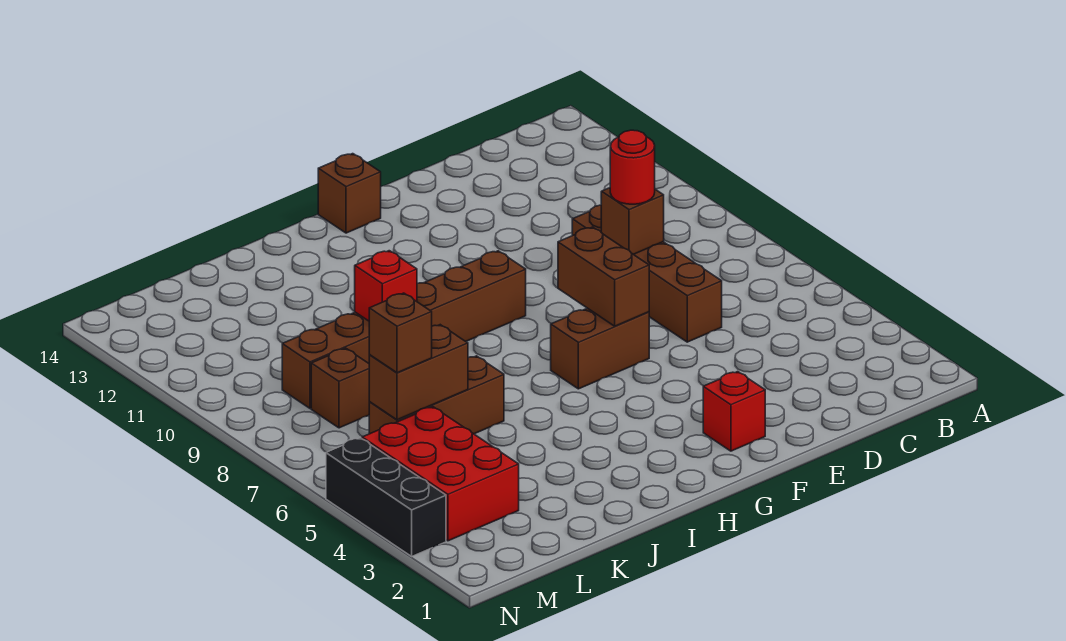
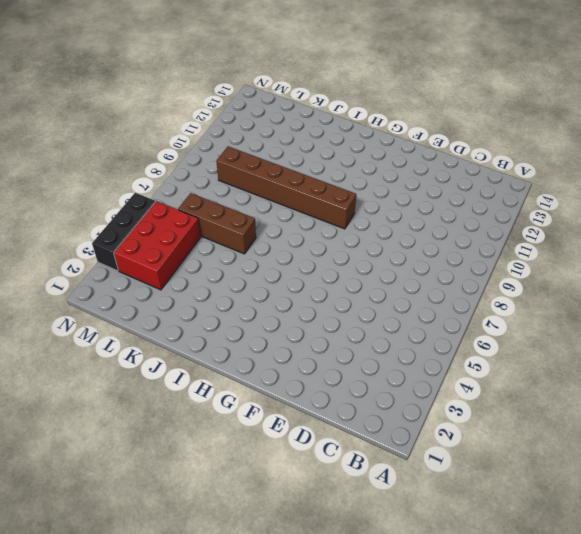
none -> brown 1x4 brick [572,205,722,342]
none -> red 1x1 brick [703,372,765,451]
none -> brown 1x2 brick [551,308,649,389]

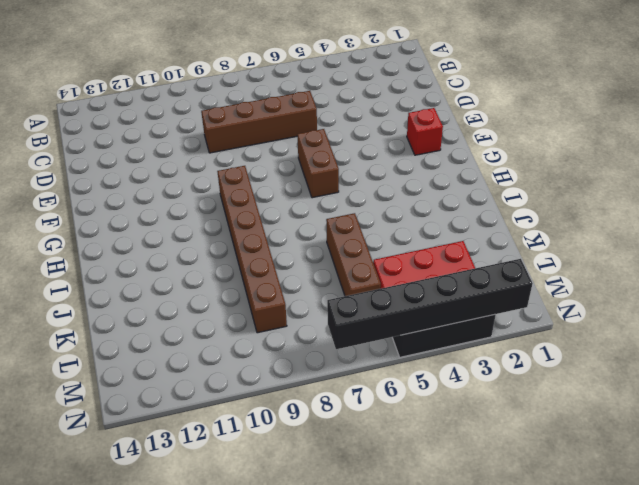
black 1x6 brick [327,259,533,349] -> none
none -> brown 1x1 brick [318,154,381,233]
none -> brown 1x1 brick [311,348,369,428]
none -> brown 1x1 brick [601,188,664,254]

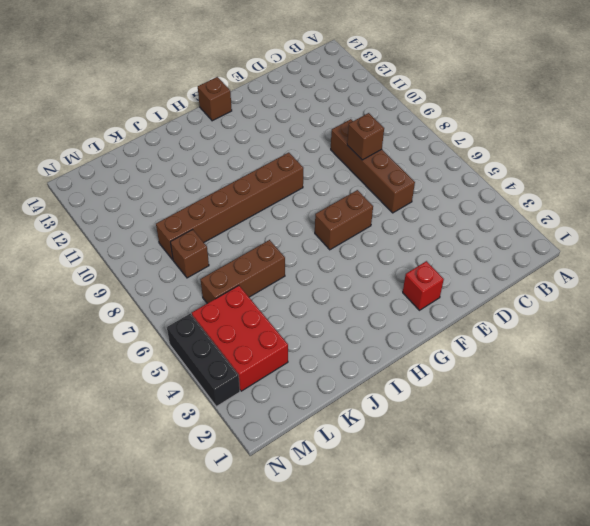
none -> brown 1x2 brick [558,227,649,326]
none -> red 1x1 brick [355,251,417,321]
none -> brown 1x2 brick [369,325,468,420]

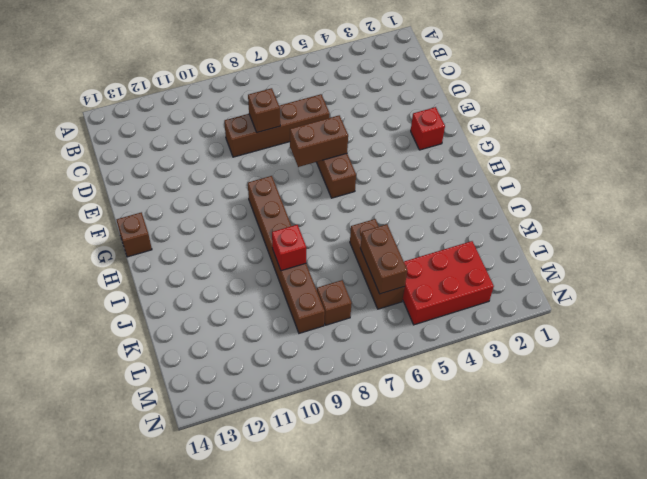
none -> black 1x3 brick [326,438,446,556]
none -> red 1x1 round brick [610,130,655,204]
none -> brown 1x1 brick [369,293,432,373]

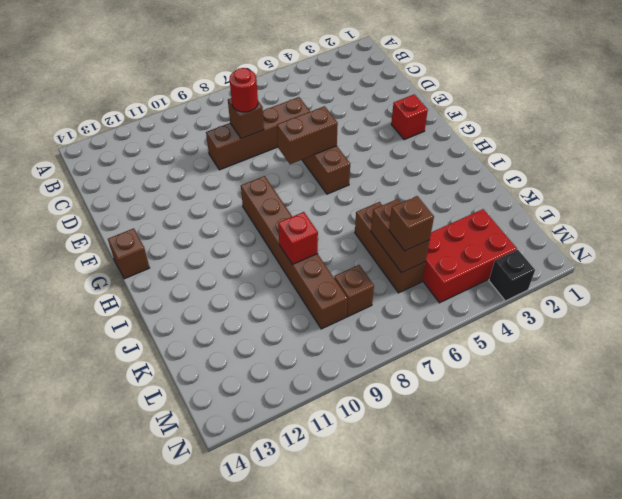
black 1x1 brick [489,250,535,301] -> black 1x3 brick [326,438,446,556]

